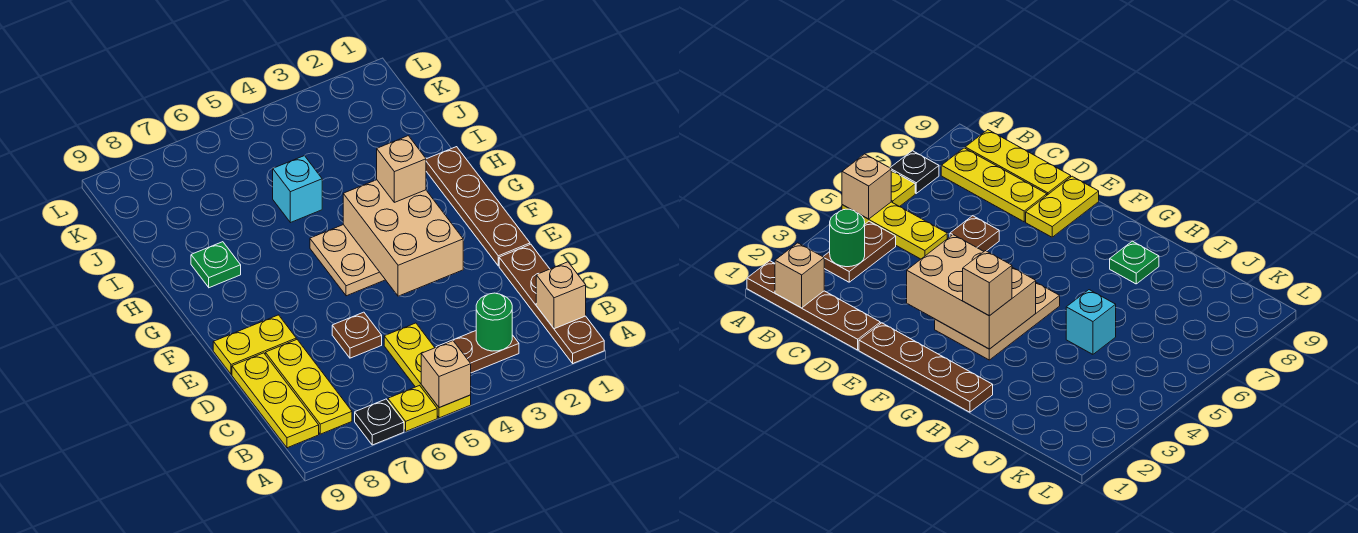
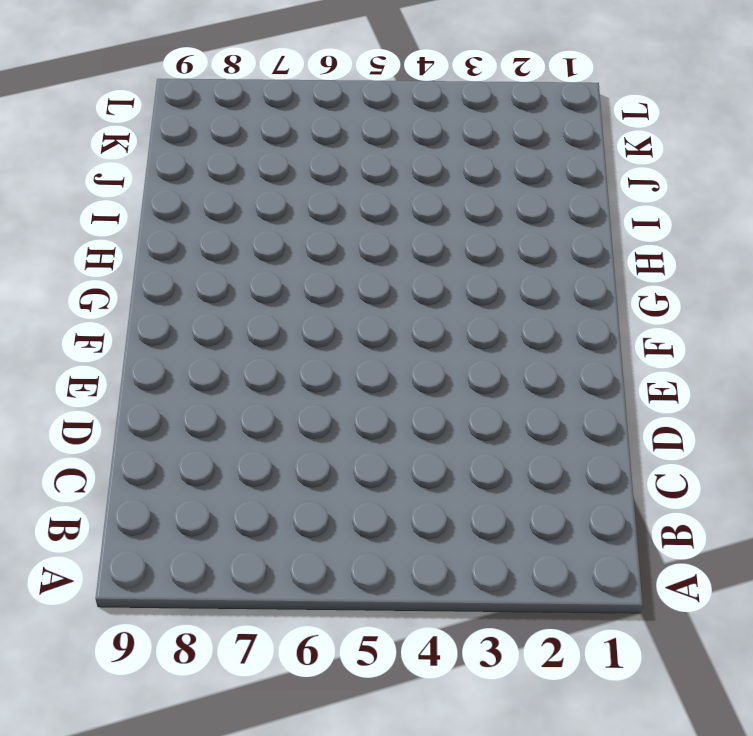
none -> brown 1x4 plate [499,244,604,363]
none -> yellow 1x3 plate [384,323,471,418]
none -> yellow 1x1 plate [388,385,437,431]

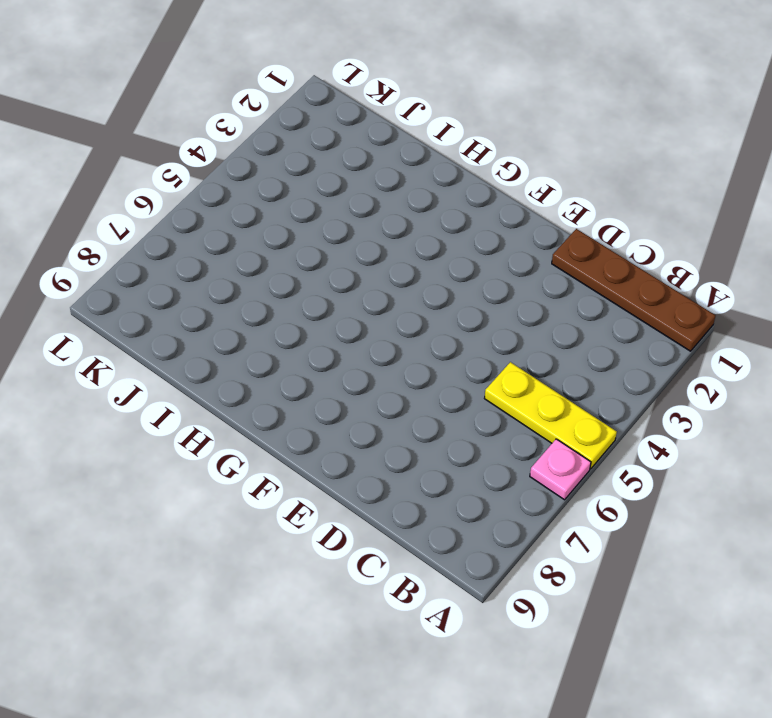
pink 1x1 plate [530,439,591,500] -> yellow 1x1 plate [388,385,437,431]
none -> black 1x1 plate [355,399,404,445]
none -> brown 1x2 plate [437,331,519,373]
none -> yellow 1x3 plate [265,339,352,434]

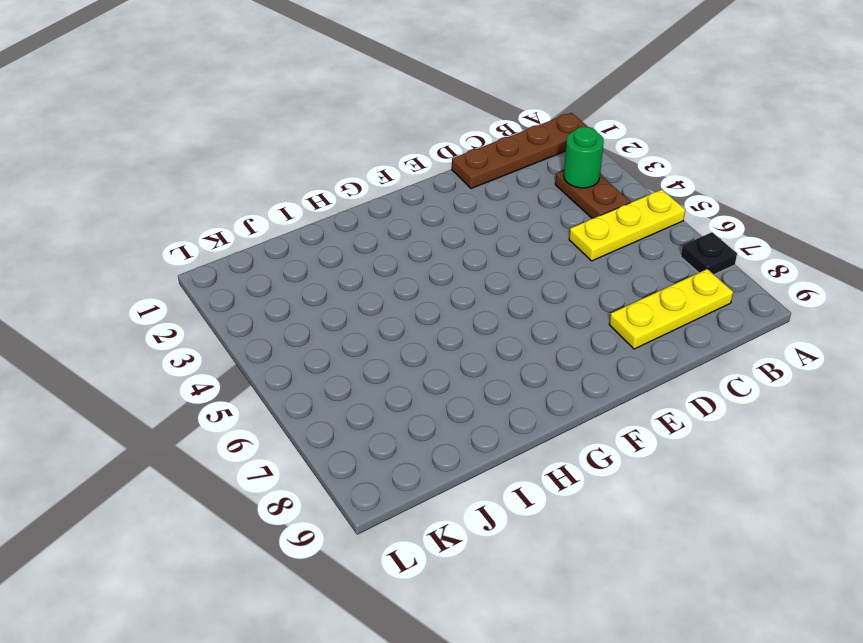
none -> yellow 1x1 plate [388,385,437,431]
none -> yellow 1x3 plate [232,353,319,448]
none -> brown 1x1 plate [332,312,382,358]

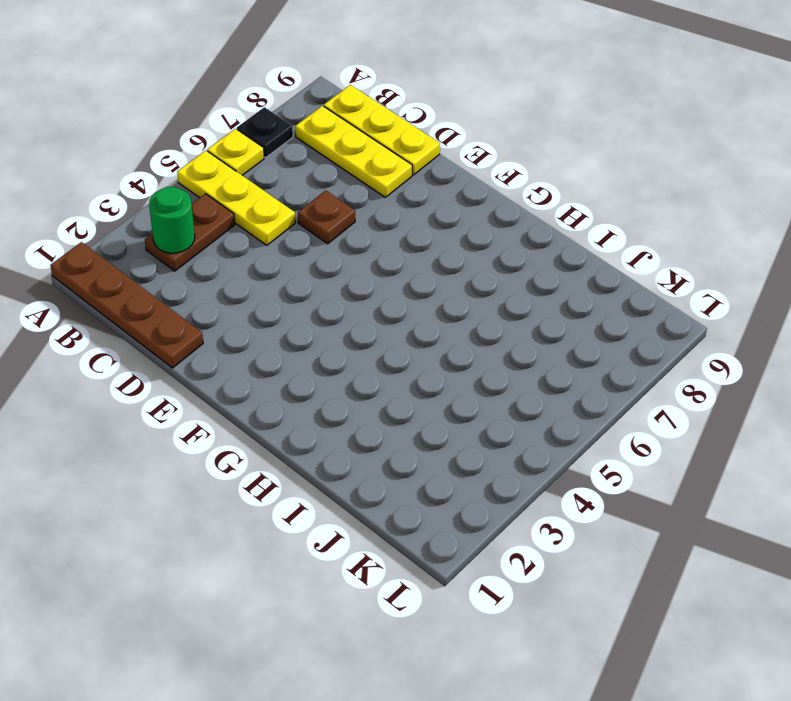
none -> brown 1x4 plate [426,147,530,266]
none -> yellow 1x2 plate [213,315,296,375]
none -> tan 2x3 plate [310,225,385,296]

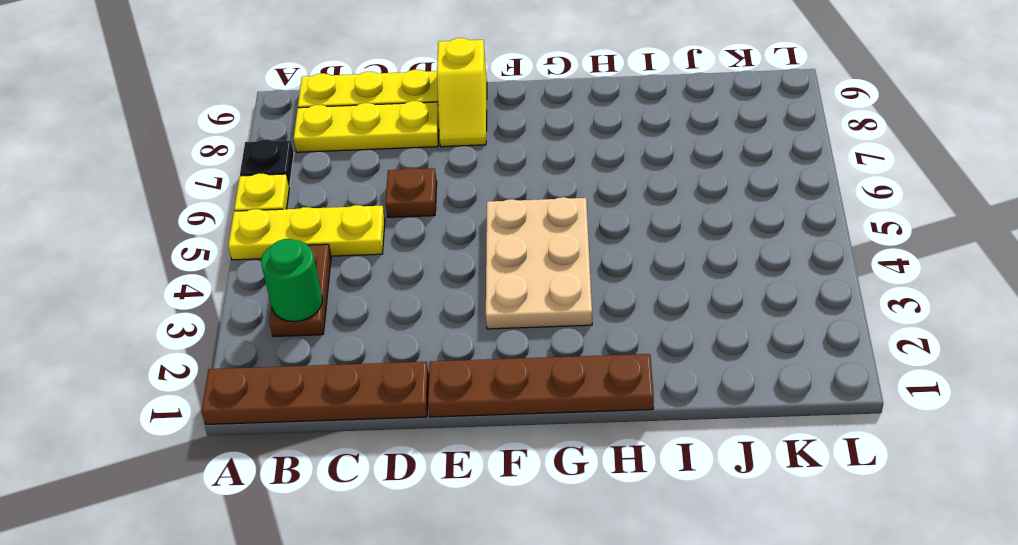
yellow 1x2 slope [437,38,487,147] -> yellow 1x2 plate [213,315,296,375]
none -> green 1x1 plate [191,242,241,288]
none -> cyan 1x1 brick [273,156,322,223]
none -> tan 1x1 brick [421,341,471,408]

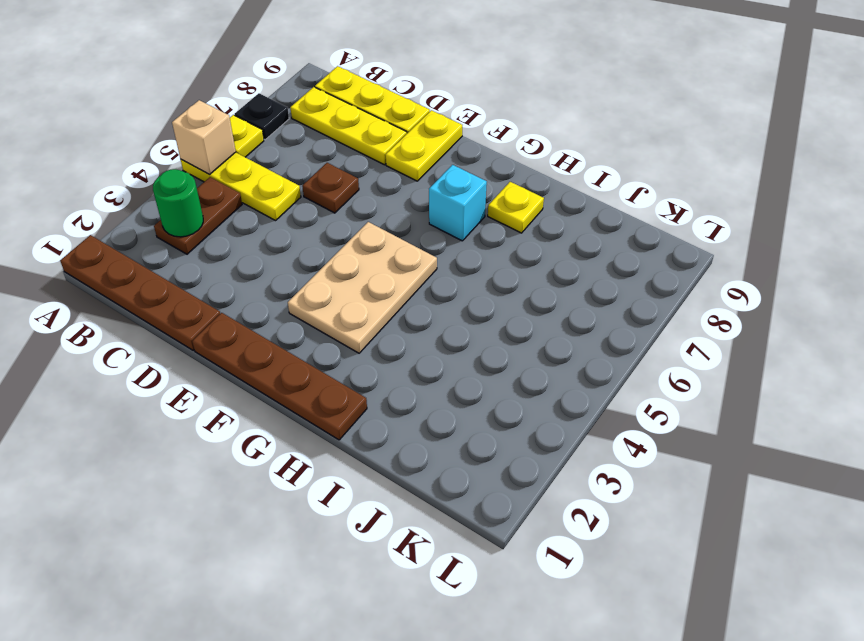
cyan 1x1 brick [429,165,487,241] -> cyan 1x1 brick moved to [273,156,322,223]
yellow 1x1 plate [488,182,544,233] -> green 1x1 plate [191,242,241,288]
none -> tan 1x1 brick [536,262,586,329]
none -> tan 2x3 brick [343,180,463,296]
none -> tan 1x1 brick [377,136,426,202]

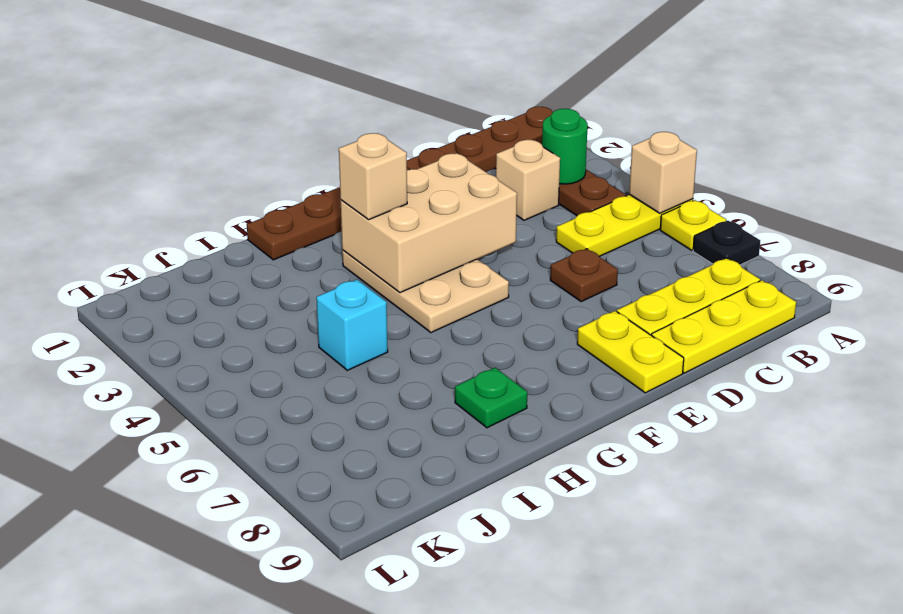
tan 1x1 brick [496,140,560,220] -> tan 1x1 brick moved to [536,262,586,329]

